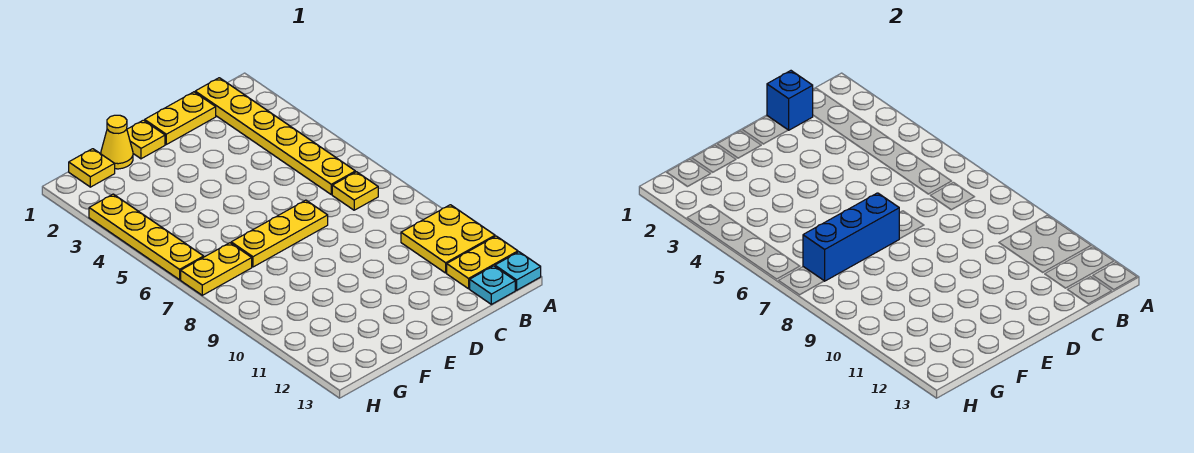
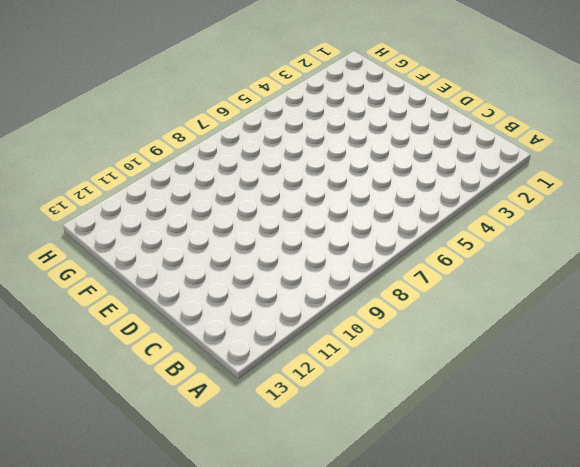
none -> yellow 2x2 plate [401,205,495,273]
none -> yellow 1x2 plate [447,236,518,289]
none -> cyan 1x1 plate [495,252,541,290]

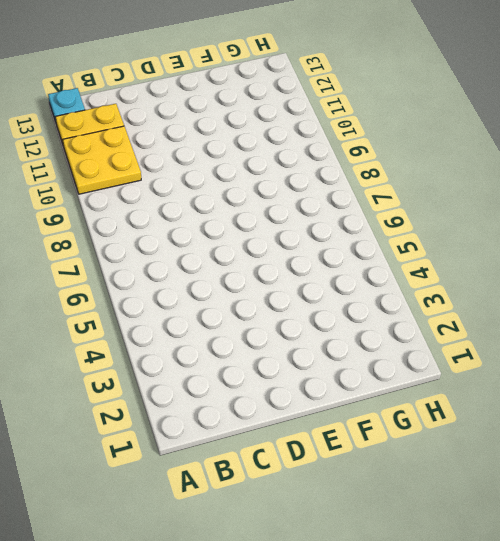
none -> yellow 1x6 plate [195,78,355,195]
none -> yellow 1x1 plate [332,172,378,210]
none -> cyan 1x1 plate [470,266,515,304]

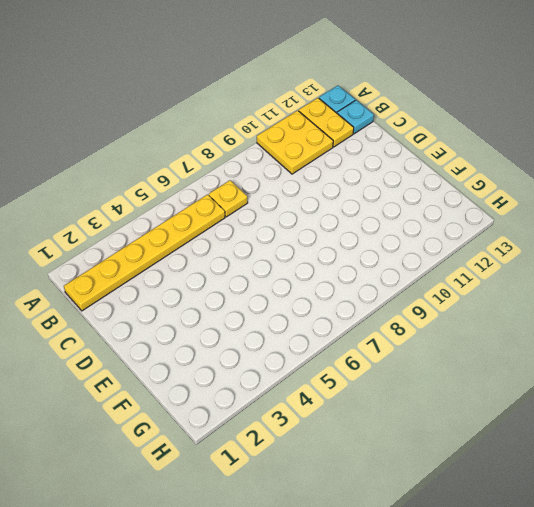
none -> yellow 1x2 plate [145,92,216,144]
none -> yellow 1x3 plate [231,200,328,267]
none -> yellow 1x1 plate [127,120,165,159]

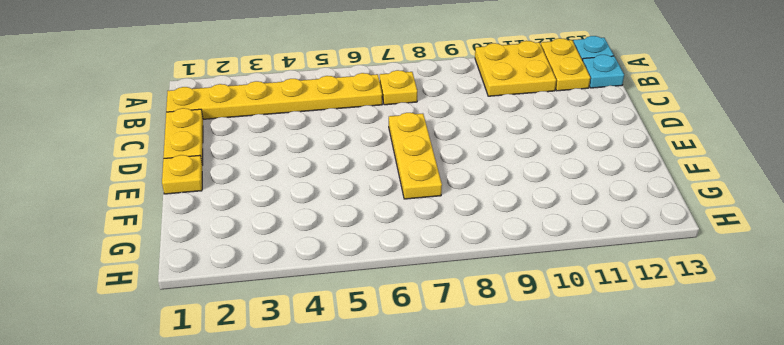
none -> yellow 1x1 cone [101,115,133,169]
none -> yellow 1x1 plate [69,149,115,187]
none -> yellow 1x2 plate [181,243,252,295]

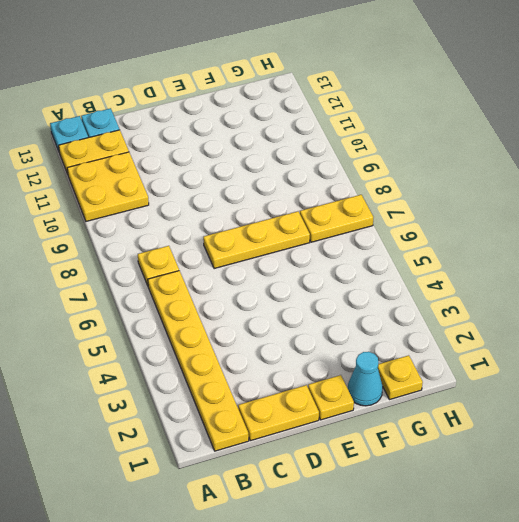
cyan 1x1 cone [348,352,383,406] -> yellow 1x1 cone [101,115,133,169]
none -> yellow 1x4 plate [89,194,204,280]
none -> blue 1x1 brick [767,71,813,130]
none -> blue 1x3 brick [803,193,899,281]

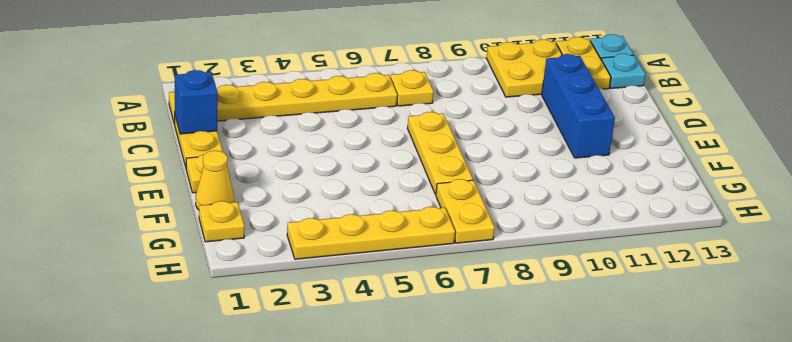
blue 1x3 brick [542,54,615,158] -> blue 1x3 brick moved to [803,193,899,281]

